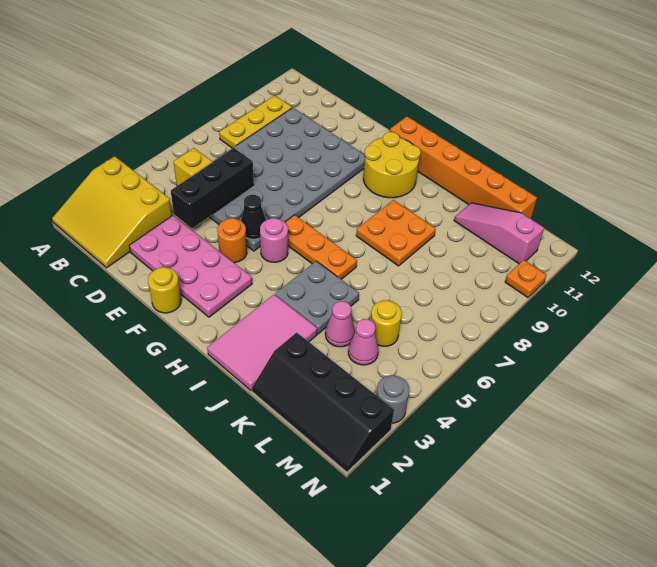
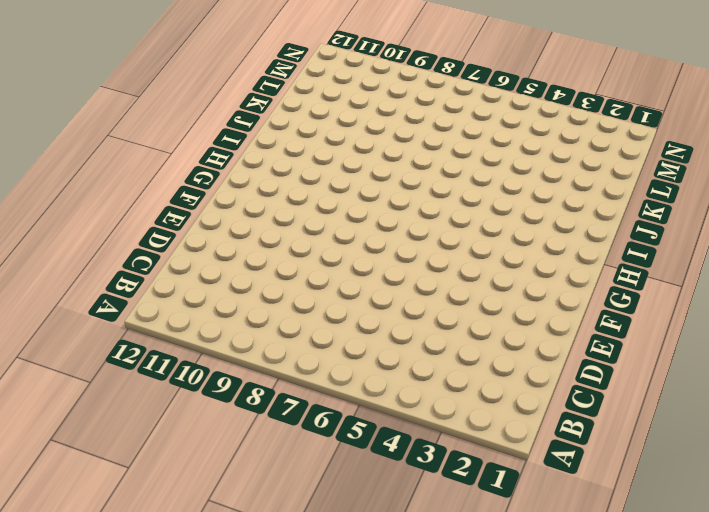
none -> yellow 3x3 slope [52,156,172,268]
none -> yellow 1x3 plate [219,96,292,148]
none -> grey 4x6 plate [209,108,365,251]

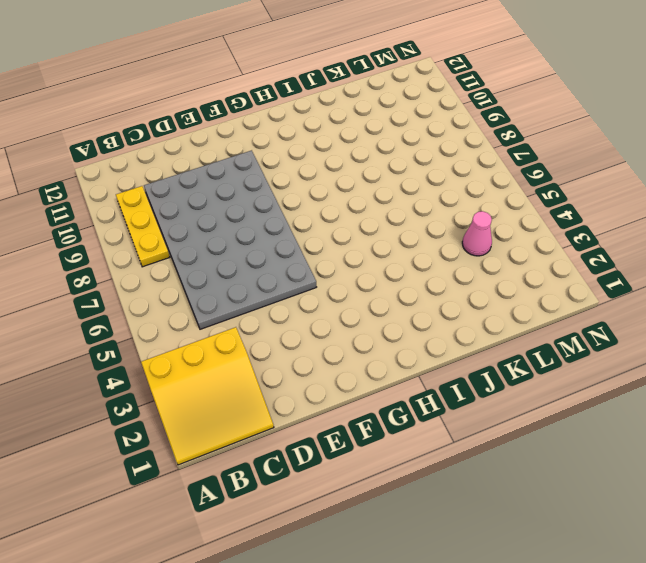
none -> pink 2x4 plate [129,215,252,317]
none -> yellow 1x1 round brick [148,267,181,313]
none -> orange 1x1 round brick [217,218,247,263]

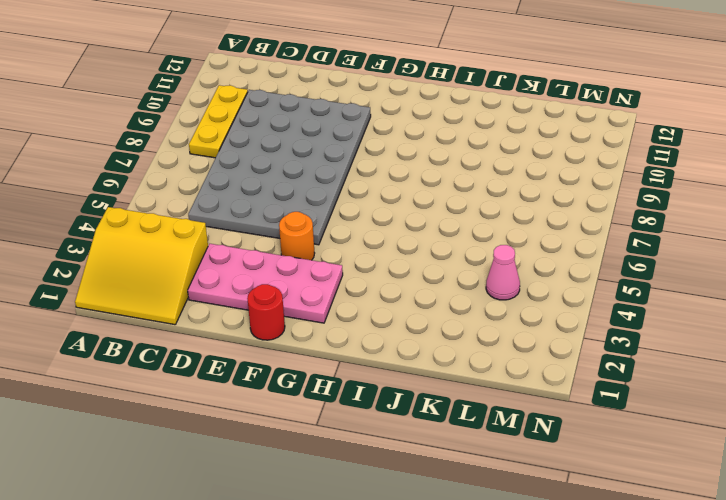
red 1x1 round brick [247,284,285,340] -> yellow 1x1 round brick [148,267,181,313]
none -> pink 1x1 round brick [260,218,288,262]
none -> orange 1x3 plate [285,215,357,279]
none -> yellow 2x2 round brick [363,132,421,198]

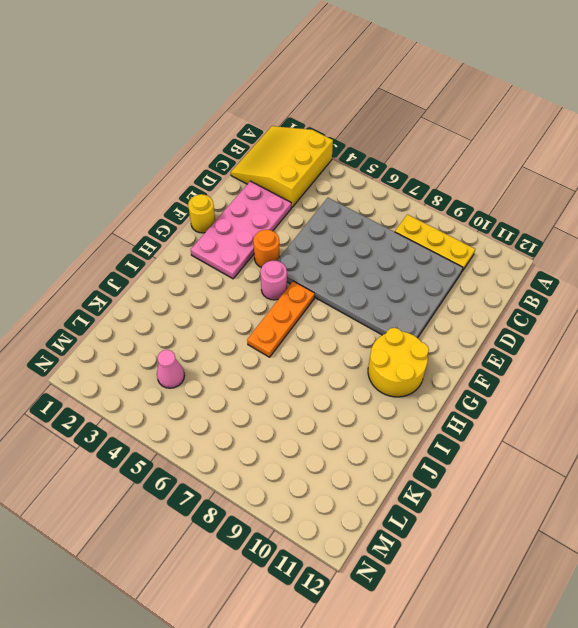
none -> orange 1x6 brick [390,117,537,219]
none -> pink 2x3 tile [207,295,317,390]
none -> grey 2x2 plate [275,261,359,334]

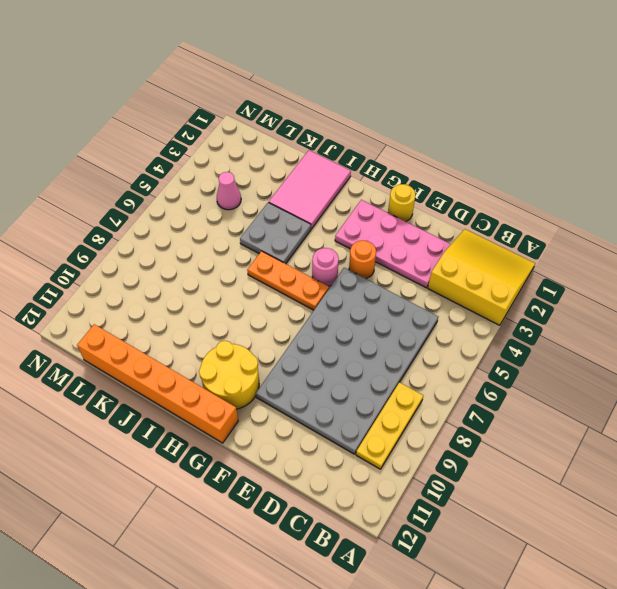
none -> orange 2x2 plate [356,200,436,266]
none -> black 2x4 slope [252,332,394,472]
none -> pink 1x1 cone [325,301,355,347]

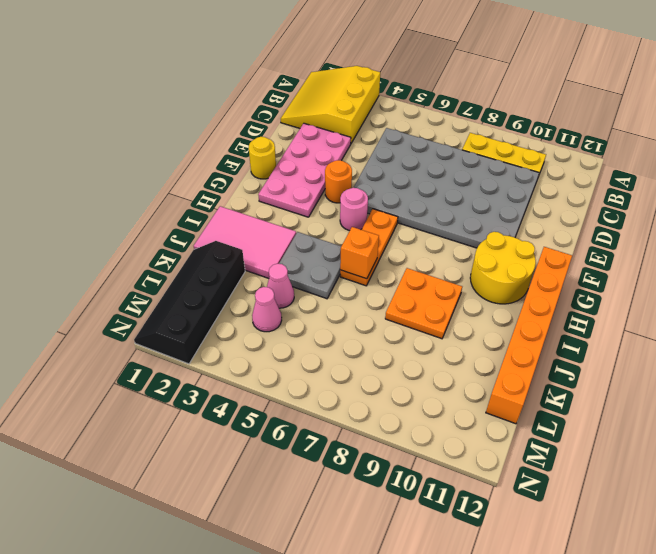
orange 1x1 brick [340,227,379,279] -> none
none -> pink 1x3 slope [454,203,544,264]
none -> yellow 1x1 round brick [371,300,402,346]
none -> grey 1x1 round brick [376,375,409,423]

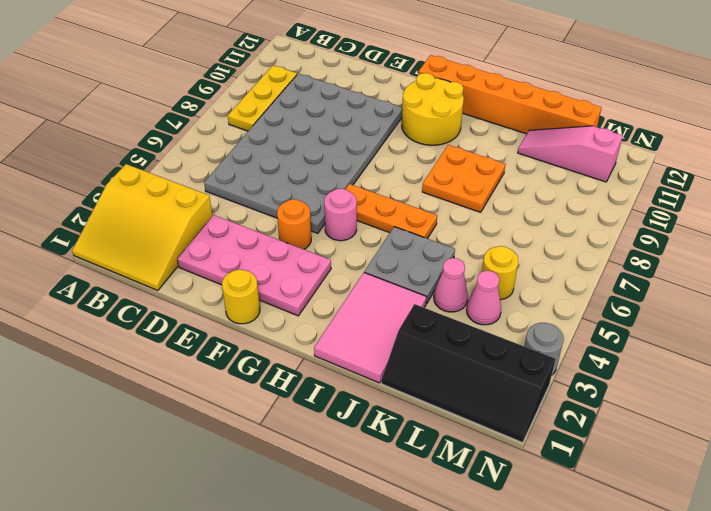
none -> orange 1x1 plate [505,260,547,298]
none -> yellow 1x1 brick [173,148,212,186]
none -> black 1x3 brick [171,148,254,228]

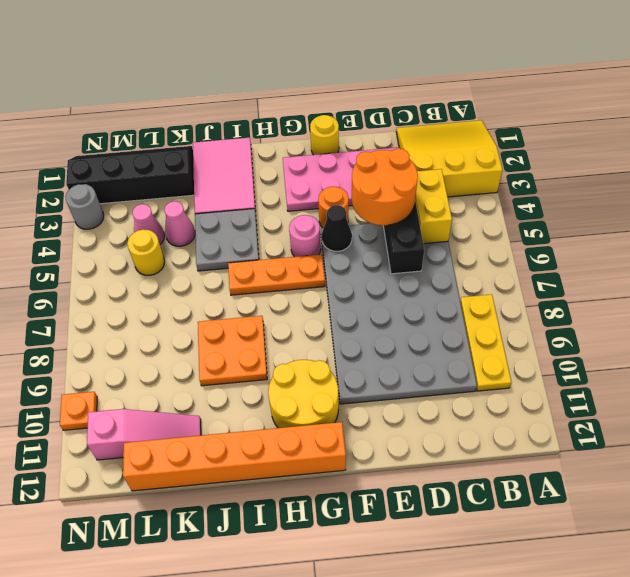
yellow 1x2 brick [415,169,452,244] -> yellow 1x1 brick [173,148,212,186]
orange 2x2 round brick [352,149,418,225] -> none

